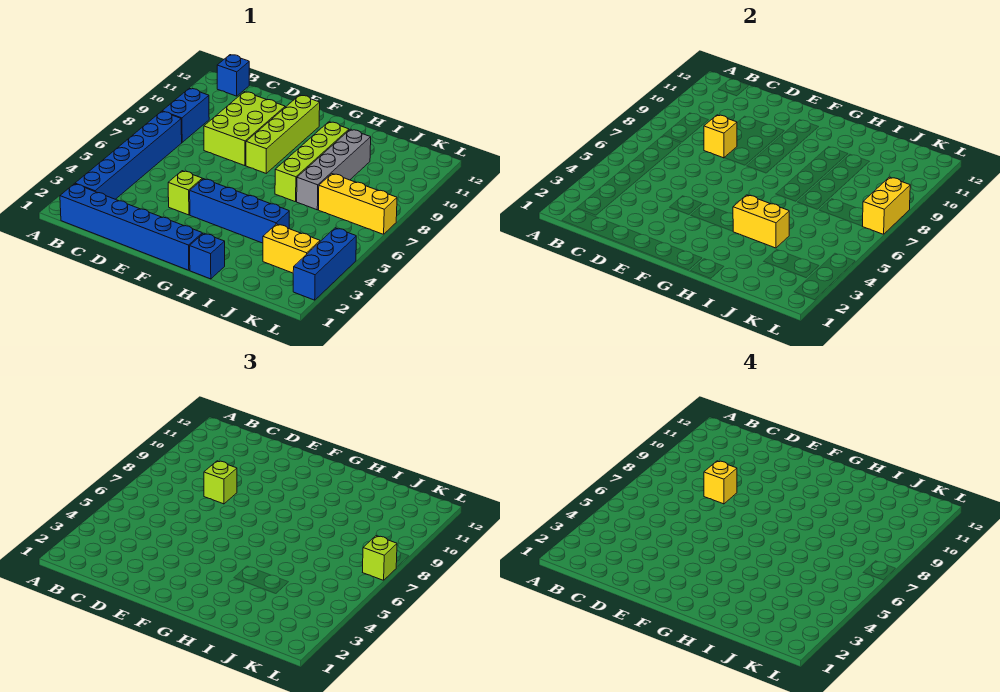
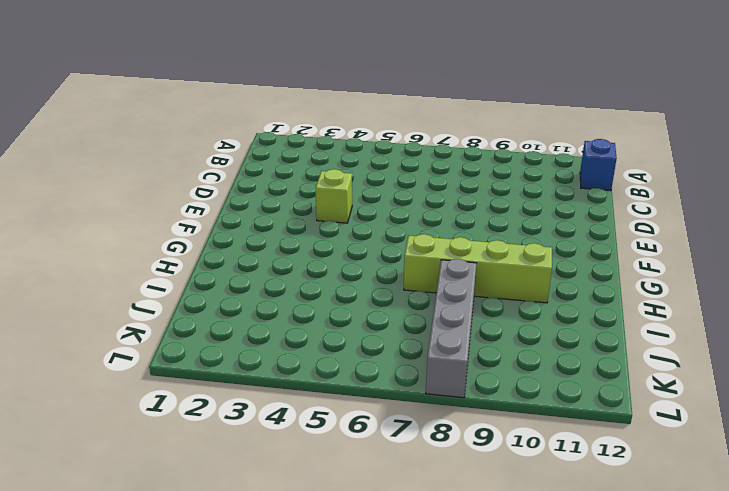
grey 1x4 brick [426,259,477,398] -> grey 1x4 brick turned to [297,129,371,210]
none -> blue 1x6 brick [60,184,203,270]
none -> blue 1x6 brick [75,111,182,199]
none -> blue 1x2 brick [162,88,209,142]

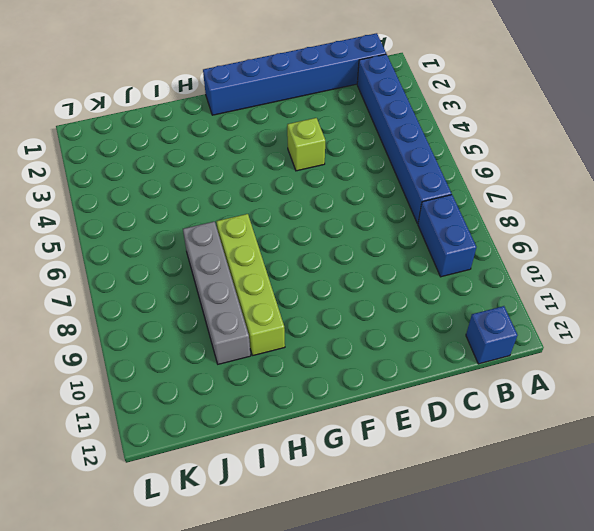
none -> lime 2x3 brick [204,92,285,166]
none -> blue 1x4 brick [190,179,289,243]
none -> lime 1x4 brick [246,95,320,173]

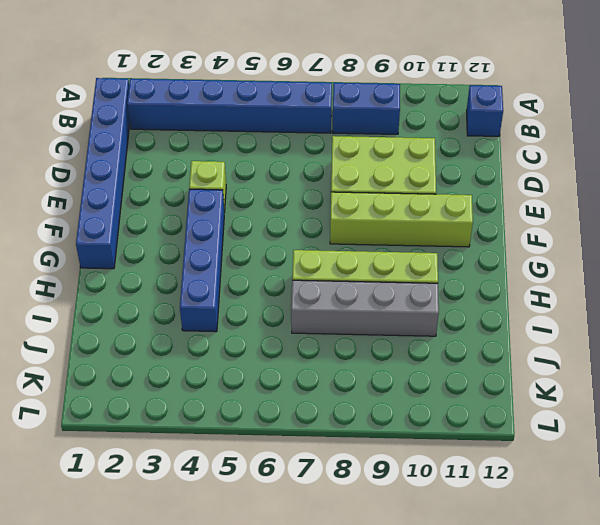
none -> blue 1x1 brick [190,233,225,279]
none -> yellow 1x2 brick [263,224,320,273]
none -> yellow 1x3 brick [319,174,397,234]

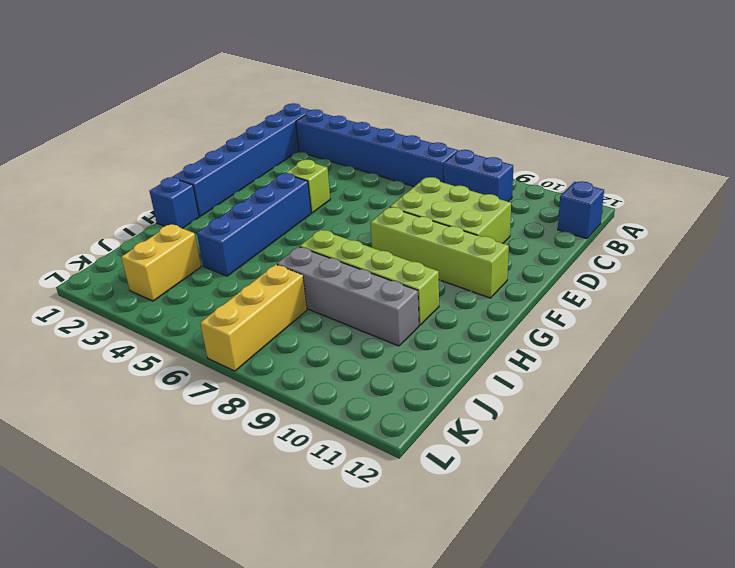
none -> blue 1x3 brick [293,228,356,300]
none -> yellow 1x1 brick [704,115,737,158]
none -> yellow 1x2 brick [733,195,789,248]

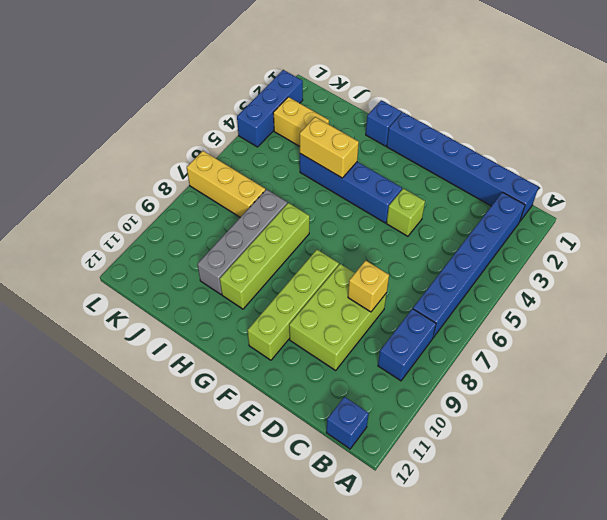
none -> yellow 1x2 brick [862,177,910,234]
none -> lime 1x1 brick [204,461,237,504]
none -> lime 1x1 brick [363,536,397,580]

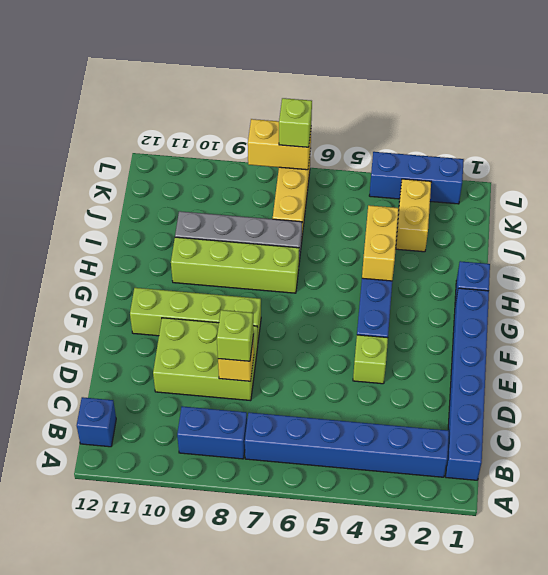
none -> yellow 1x1 brick [704,461,737,504]

